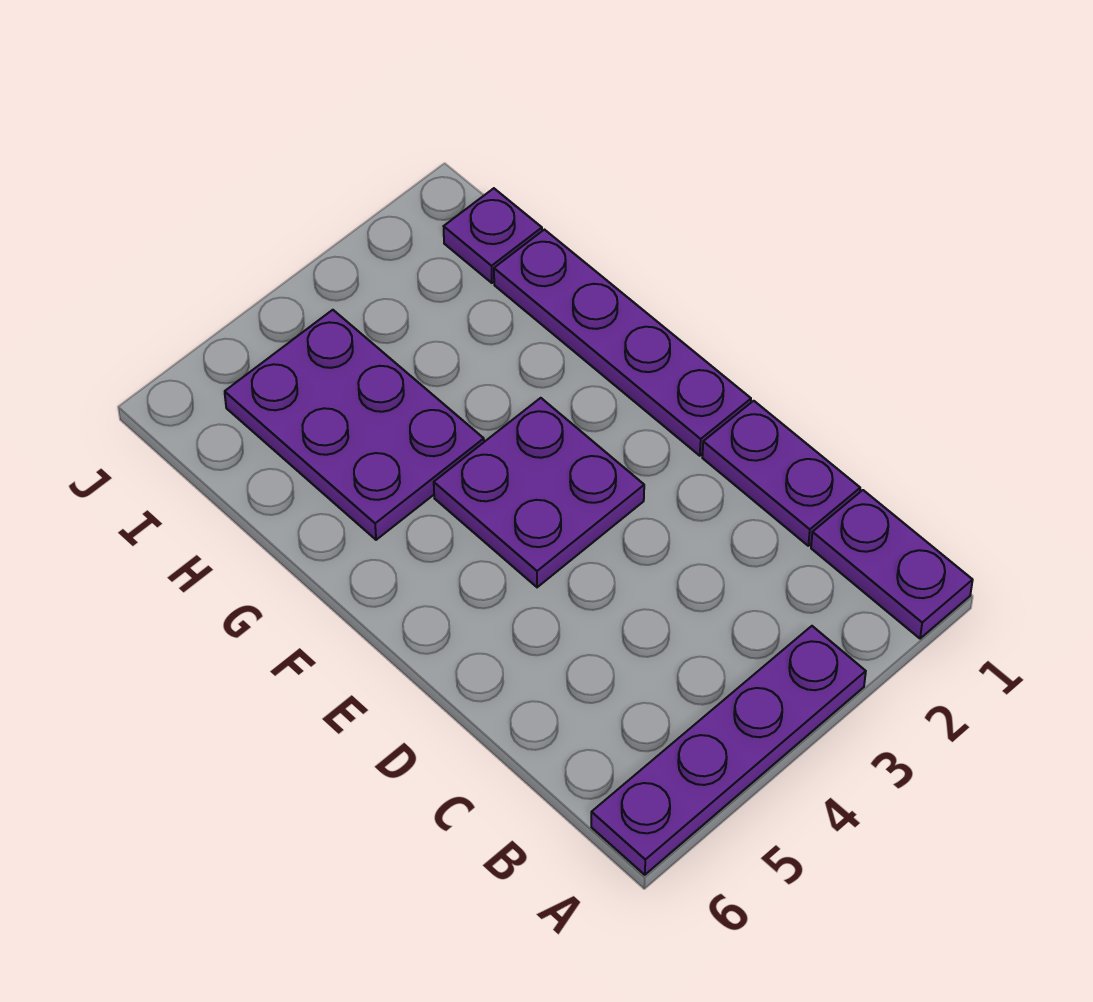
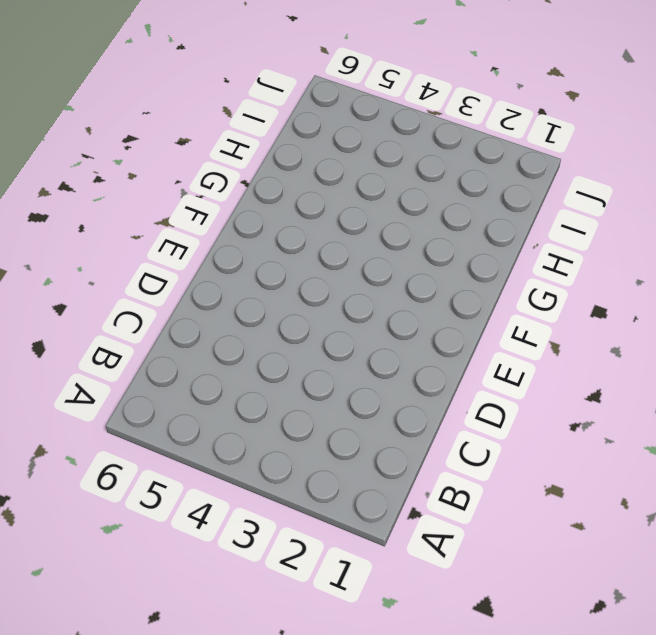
none -> purple 1x2 plate [811,490,973,639]
none -> purple 1x4 plate [591,626,866,875]

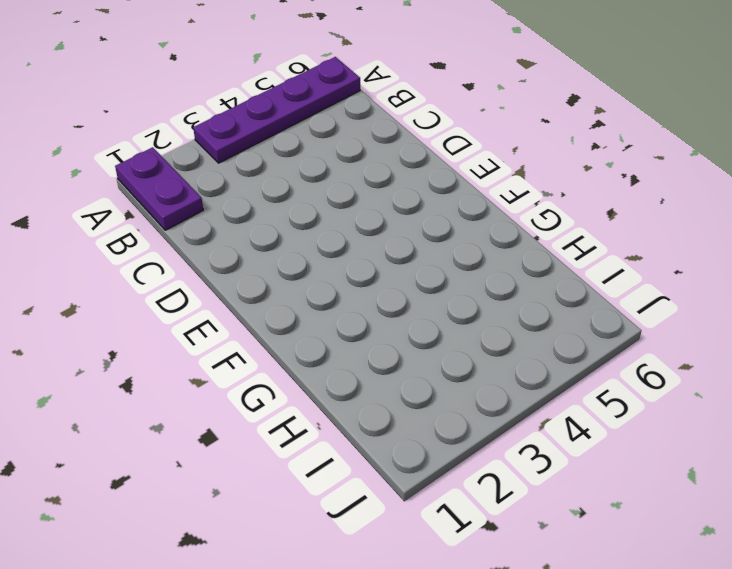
none -> purple 1x2 plate [702,401,860,546]
none -> purple 1x4 plate [494,230,751,456]

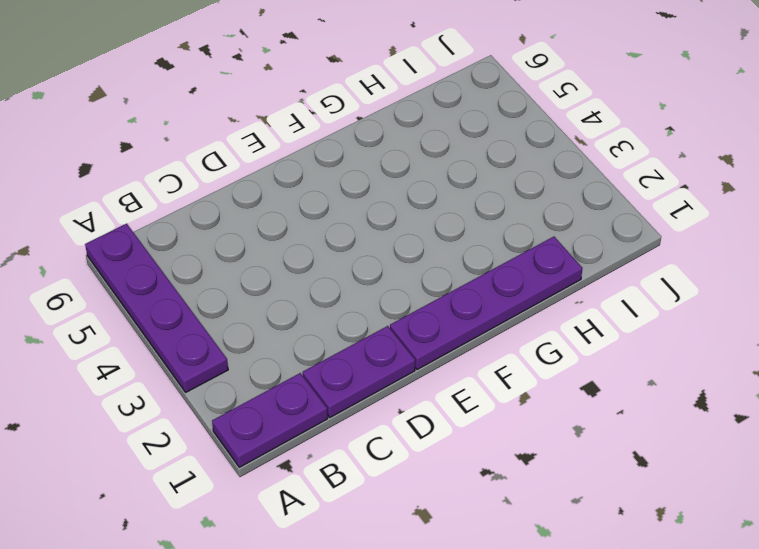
none -> purple 2x2 plate [434,398,644,587]
none -> purple 2x3 plate [225,310,484,540]

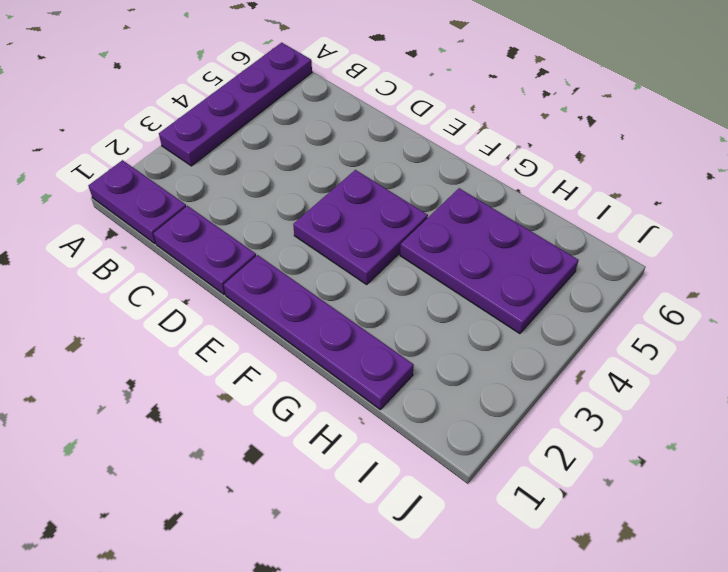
none -> purple 1x1 plate [444,188,542,283]

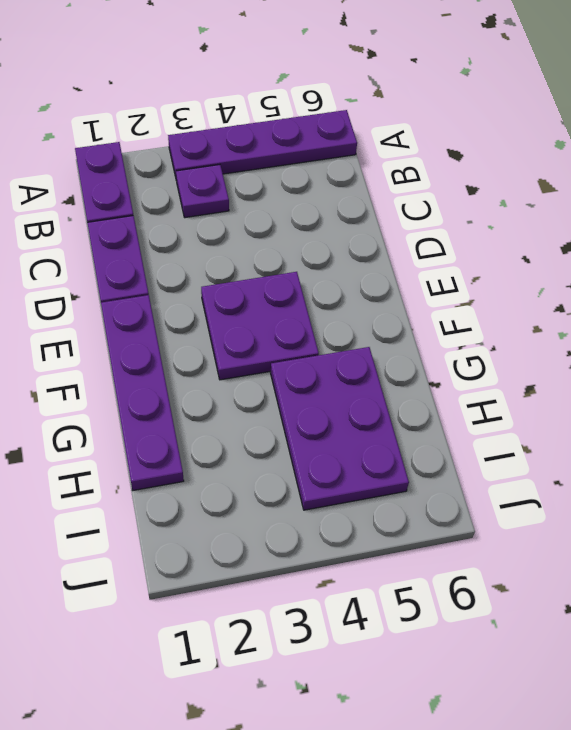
purple 1x1 plate [176,165,229,218] -> purple 1x1 plate moved to [444,188,542,283]

